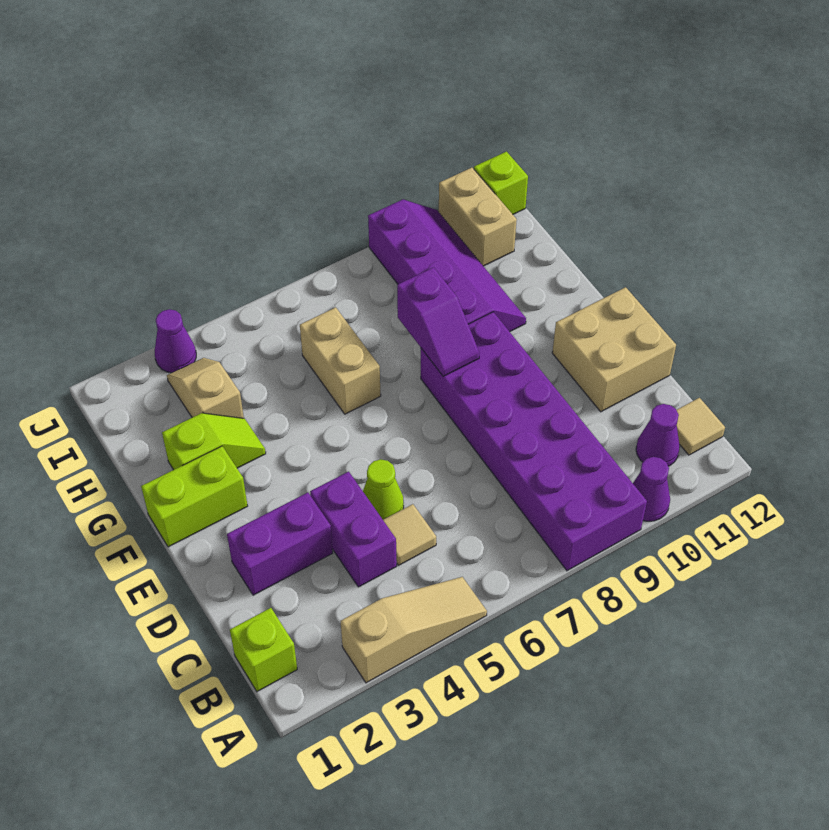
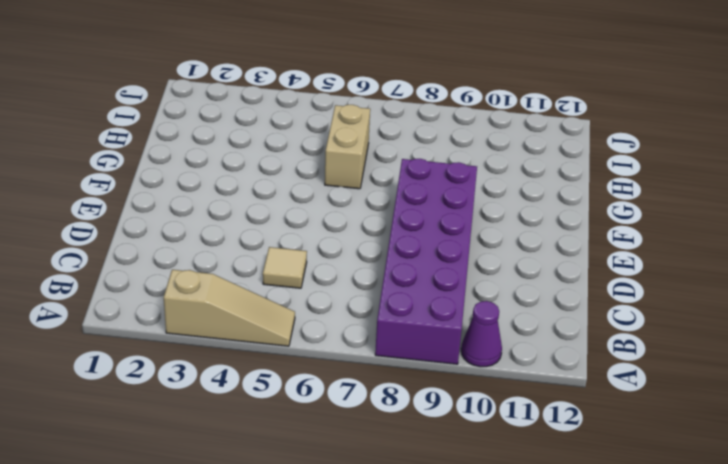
none -> lime 1x1 brick [230,608,297,691]
none -> purple 1x1 cone [636,404,680,466]
none -> tan 1x1 tile [677,398,725,455]

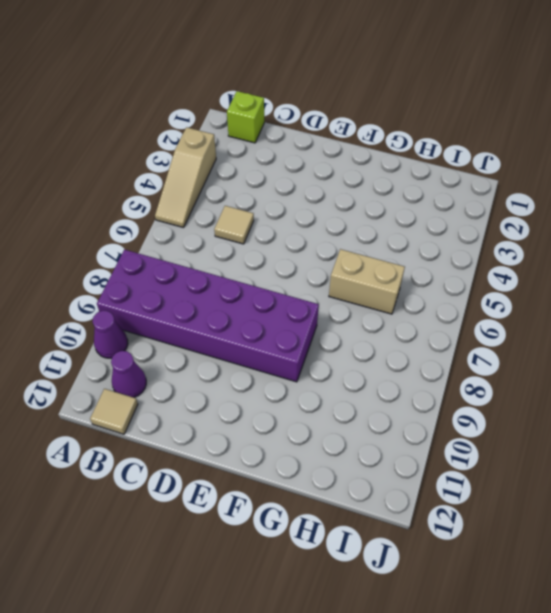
none -> purple 1x2 brick [310,472,397,587]
none -> purple 1x2 brick [227,493,333,595]
none -> lime 1x1 cone [363,459,404,519]

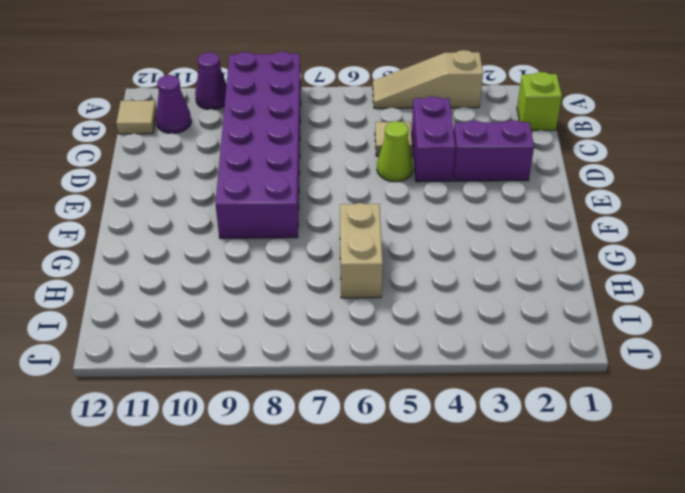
none -> tan 2x2 brick [552,287,676,412]
none -> lime 1x2 brick [141,446,248,547]
none -> lime 1x2 slope [162,413,266,470]

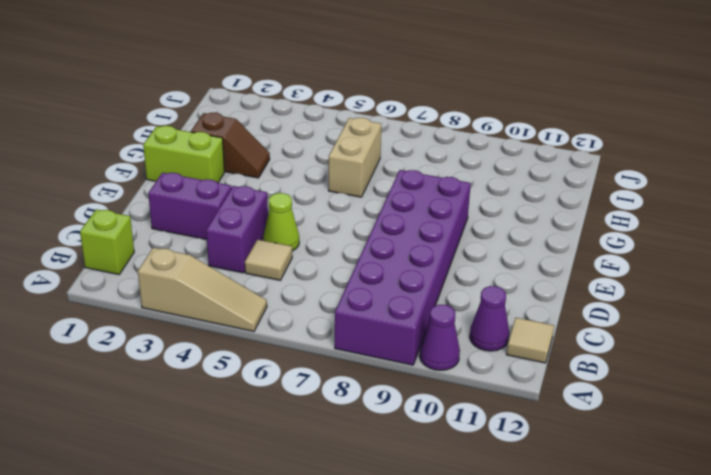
brown 1x2 slope [191,113,270,178] -> lime 1x2 slope [162,413,266,470]
none -> tan 2x2 brick [552,287,676,412]
none -> purple 2x4 slope [368,199,526,332]
none -> tan 1x2 slope [167,358,244,418]

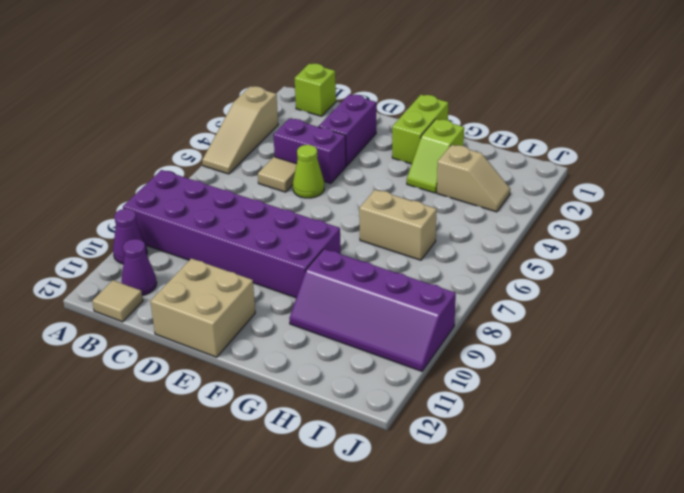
none -> tan 1x2 brick [439,168,517,266]
none -> purple 1x1 cone [155,309,196,373]
none -> lime 1x1 brick [474,152,528,214]

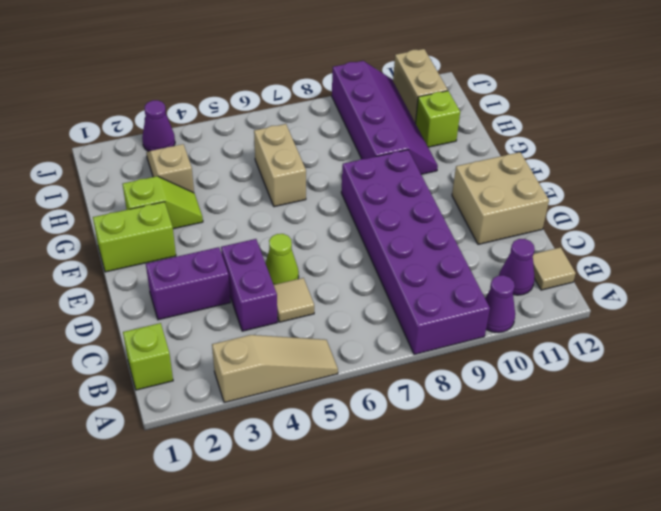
lime 1x1 brick [416,91,460,147] -> lime 1x1 brick moved to [474,152,528,214]
none -> purple 1x2 slope [397,267,479,376]

